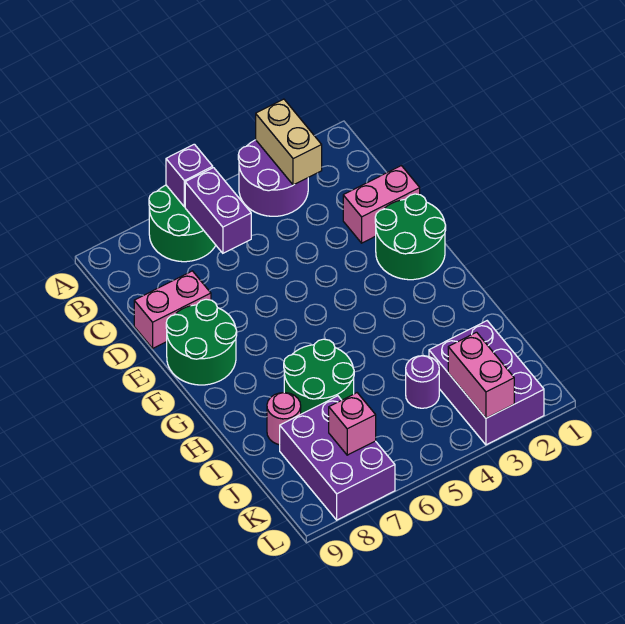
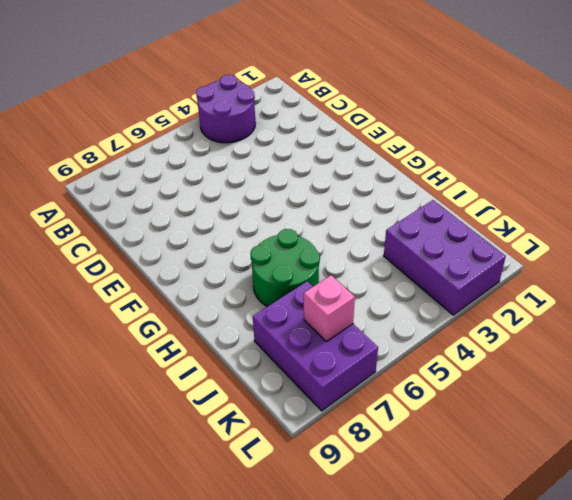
none -> green 2x2 round brick [149,185,216,262]
none -> pink 1x2 brick [343,166,420,243]
none -> pink 1x2 brick [134,271,211,348]

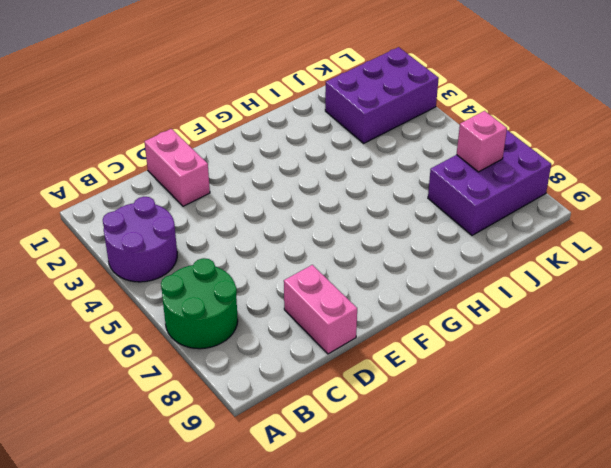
none -> green 2x2 round brick [375,194,446,280]
none -> green 2x2 round brick [166,299,237,385]
none -> green 2x2 round brick [284,339,354,414]

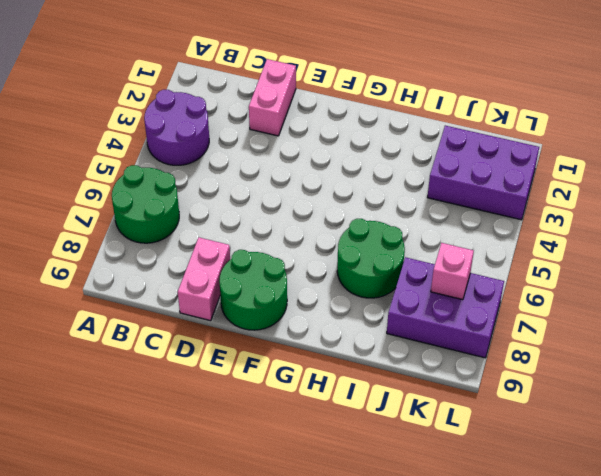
none -> green 2x2 round brick [375,194,446,280]
none -> pink 1x1 round brick [267,393,301,445]
none -> purple 1x1 round brick [406,356,439,408]

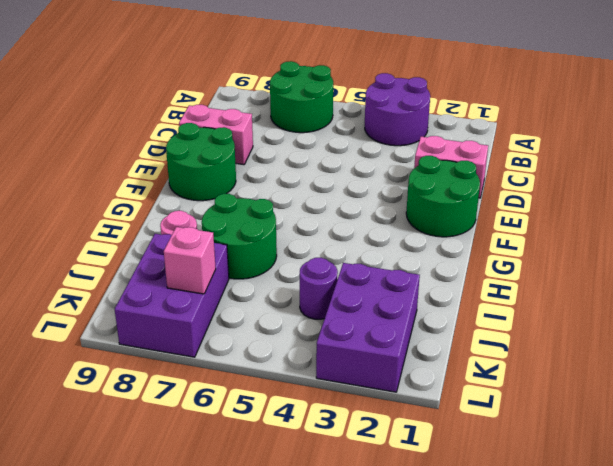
none -> tan 1x2 brick [256,99,322,185]
none -> purple 1x1 brick [166,144,213,207]
none -> purple 1x2 brick [185,168,251,253]

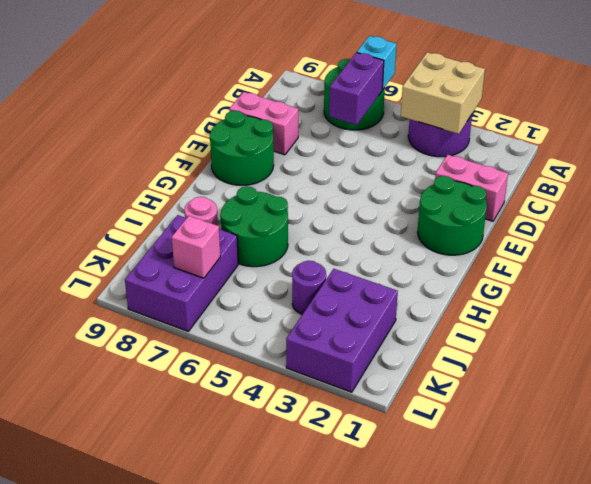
tan 2x2 brick [401,52,485,134] -> tan 1x2 brick [256,99,322,185]
cyan 1x1 brick [357,36,396,90] -> purple 1x1 brick [166,144,213,207]
none -> pink 1x2 brick [448,332,514,418]

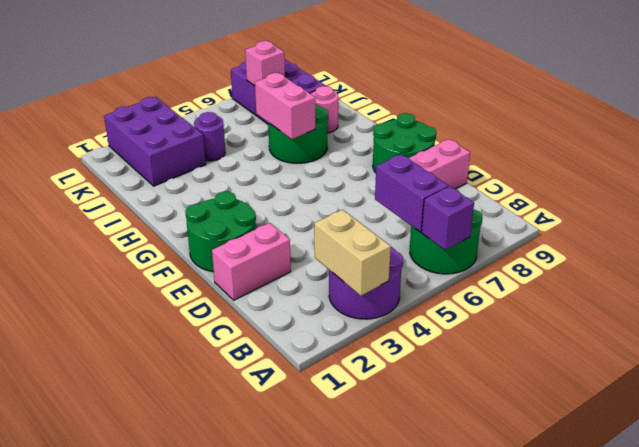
pink 1x2 brick [255,73,315,139] -> pink 1x2 brick moved to [448,332,514,418]

